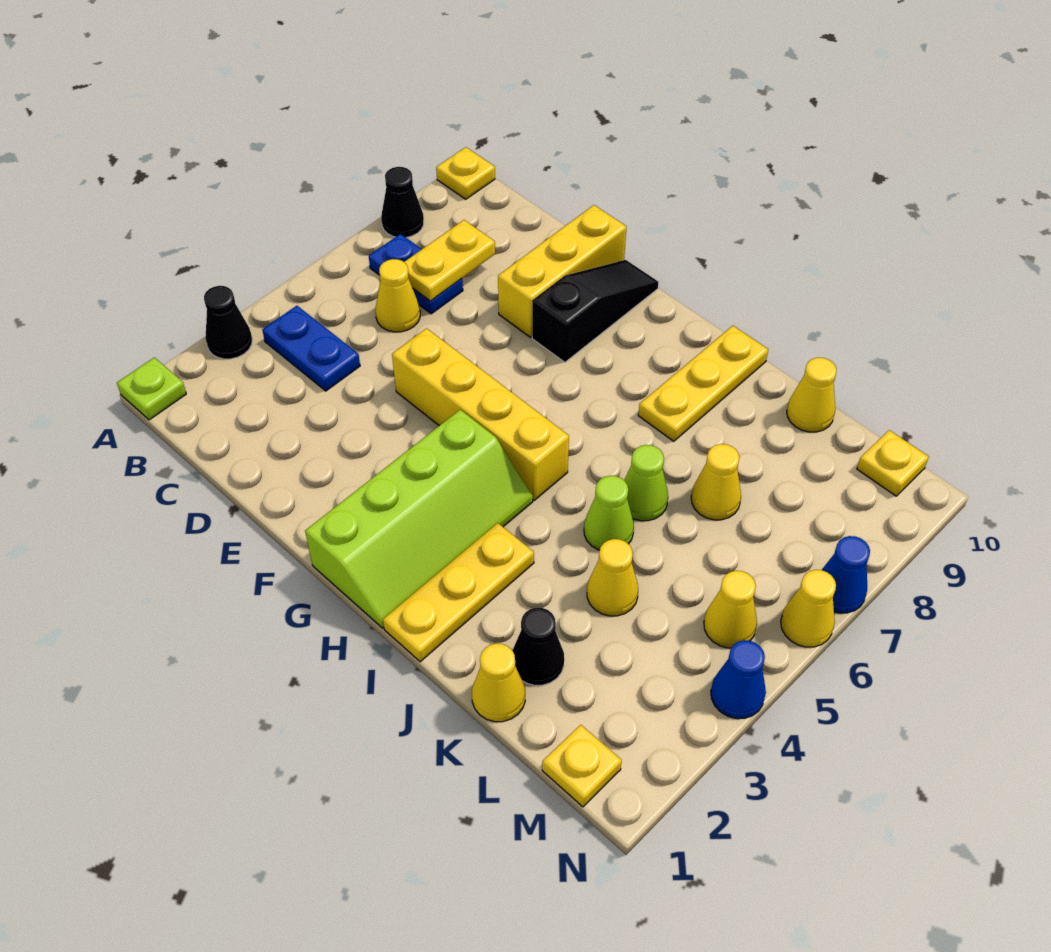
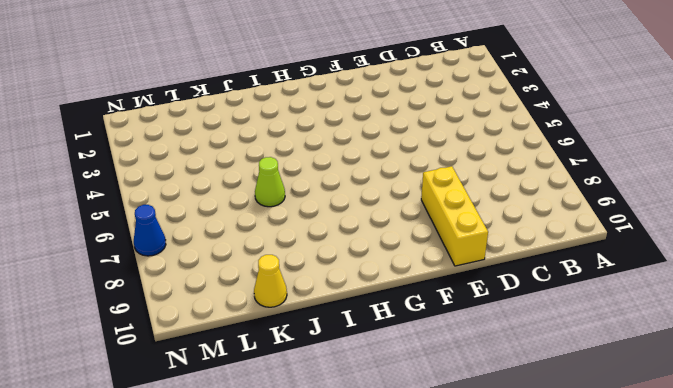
none -> lime 1x1 plate [117,358,186,420]
none -> black 1x1 cone [204,286,252,359]
none -> black 1x1 cone [381,167,424,237]

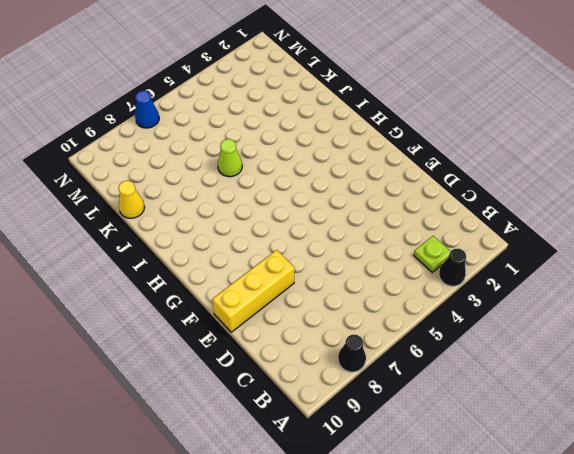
lime 1x1 plate [414,236,451,272] -> lime 1x1 plate moved to [117,358,186,420]
none -> yellow 1x1 plate [436,147,495,199]
none -> blue 1x2 plate [262,306,360,391]
none -> blue 1x2 plate [369,234,463,314]

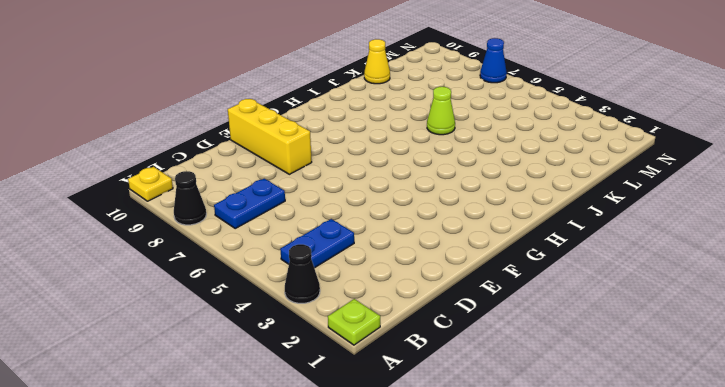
none -> yellow 1x1 cone [375,259,420,332]
none -> yellow 1x4 brick [392,328,569,500]
none -> black 1x3 slope [532,260,658,362]

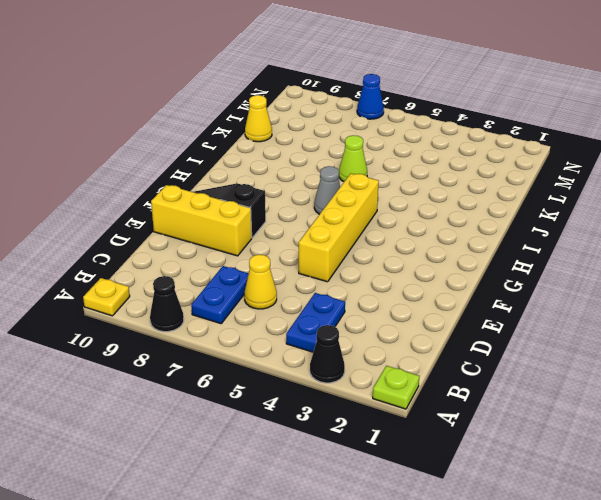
grey 1x1 cone [314,166,340,214] -> none
none -> lime 2x4 slope [305,410,533,628]
none -> yellow 1x3 plate [383,523,534,662]
none -> yellow 1x3 plate [638,326,768,441]

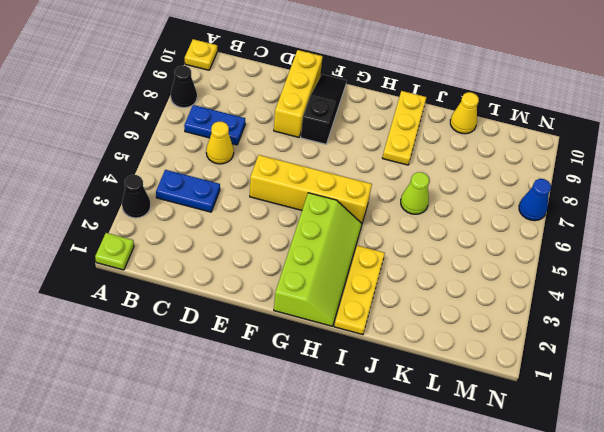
none -> lime 1x1 cone [584,476,634,550]
none -> yellow 1x1 cone [472,644,525,722]
none -> black 1x1 cone [513,608,564,685]

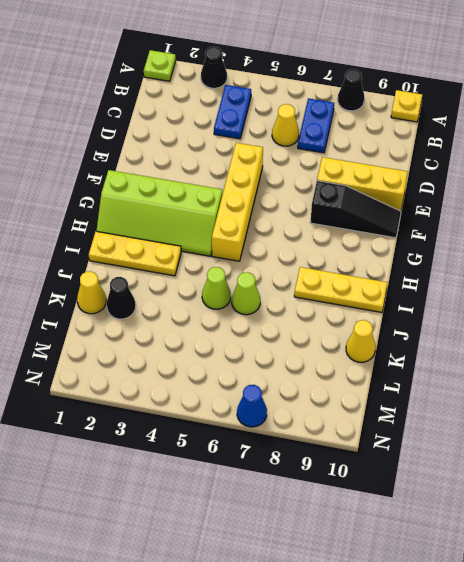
none -> yellow 1x1 cone [587,539,638,616]
none -> yellow 1x1 cone [691,444,741,520]
none -> yellow 1x1 plate [542,725,622,807]

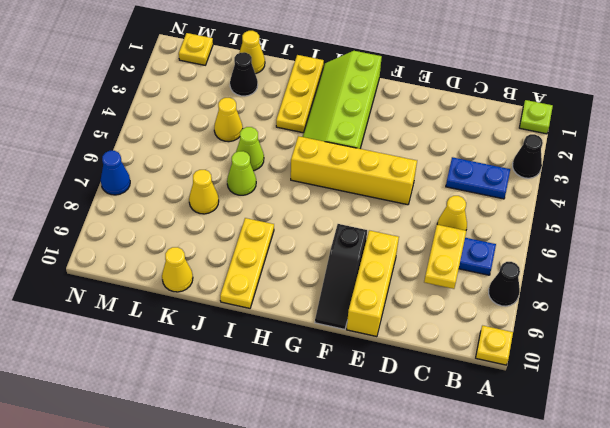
none -> yellow 1x1 cone [704,571,757,648]
none -> yellow 1x1 plate [857,430,929,496]
none -> blue 1x1 cone [711,640,766,719]

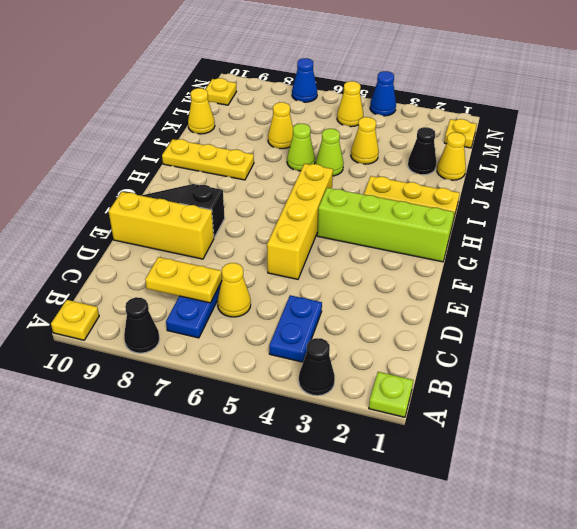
none -> yellow 1x1 cone [781,570,836,647]

